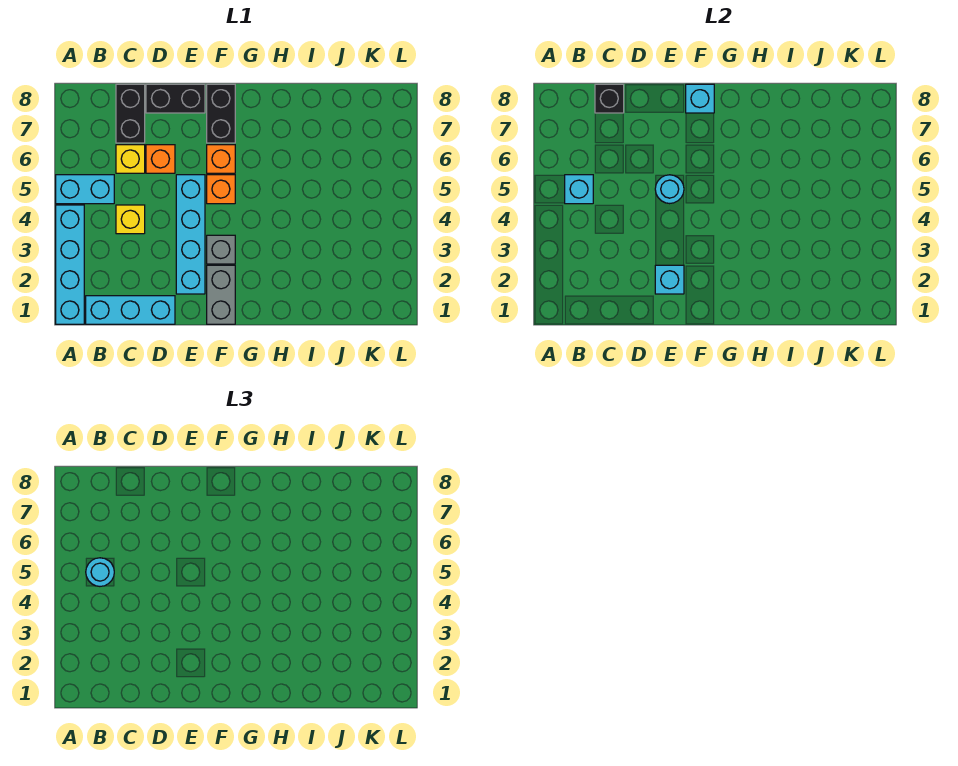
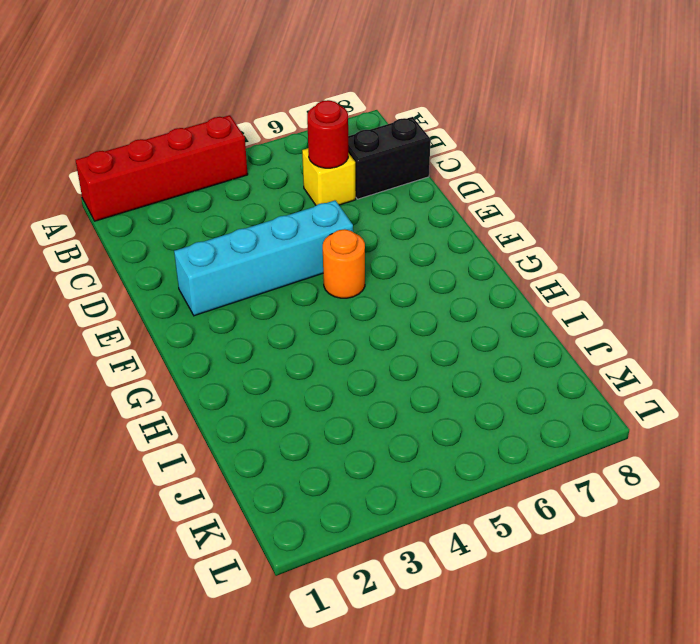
red 1x4 brick [76,115,248,221] -> cyan 1x4 brick [56,205,84,324]
red 1x1 round brick [307,100,348,168] -> none
orange 1x1 round brick [323,229,365,298] -> orange 1x1 brick [207,175,235,204]
none -> cyan 1x2 brick [56,175,114,204]
none -> cyan 1x3 brick [86,296,175,324]
none -> yellow 1x1 brick [116,205,145,234]

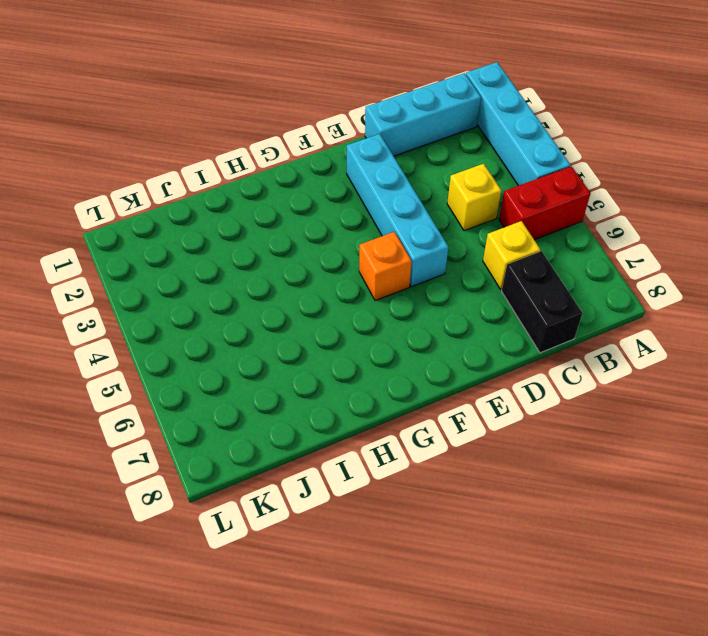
red 1x2 brick [499,166,591,240] -> cyan 1x2 brick [56,175,114,204]
none -> orange 1x1 brick [146,145,175,173]
none -> black 1x2 brick [146,84,205,113]
none -> grey 1x2 brick [207,265,235,324]

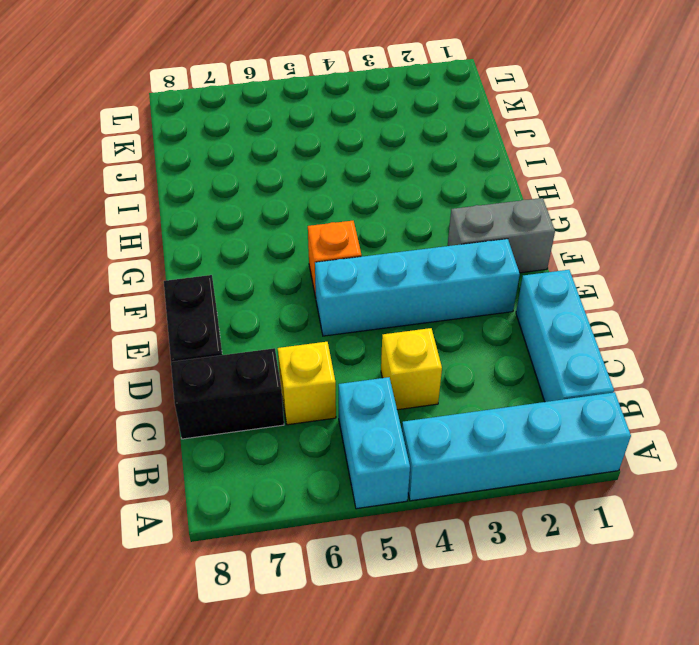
none -> orange 1x1 brick [146,145,175,173]
none -> grey 1x1 brick [207,235,235,264]
none -> orange 1x1 brick [207,145,235,173]

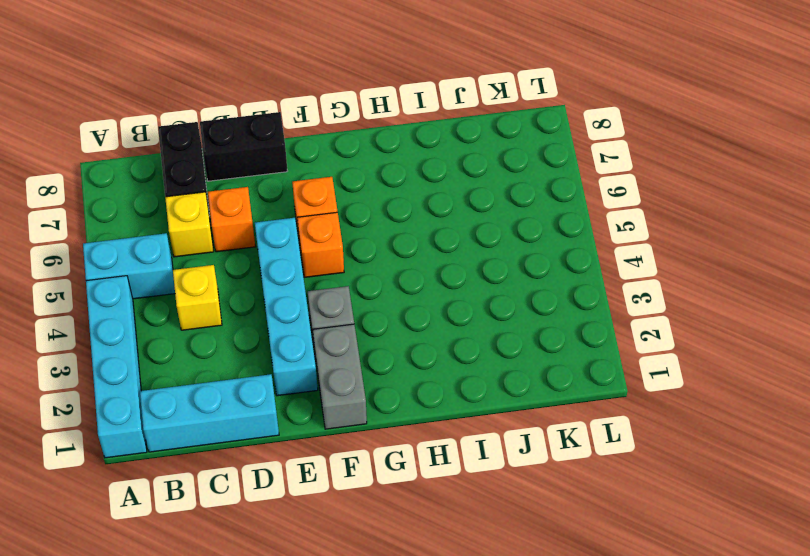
none -> black 1x2 brick [207,84,235,143]
none -> cyan 1x1 brick [565,175,593,204]
none -> black 1x1 brick [595,84,624,113]

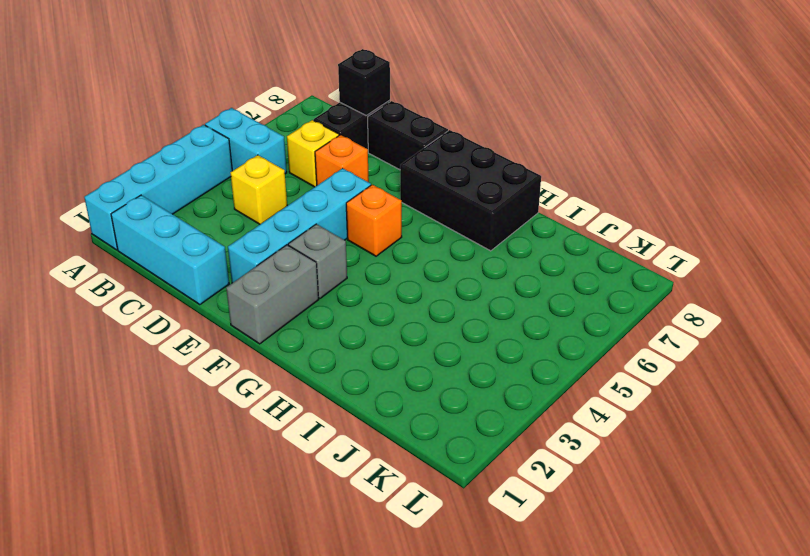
black 2x3 brick [400,130,541,251] -> black 1x2 brick [207,84,235,143]
none -> orange 1x1 brick [207,145,235,173]
none -> cyan 1x1 brick [565,175,593,204]
none -> cyan 1x1 brick [655,265,684,294]

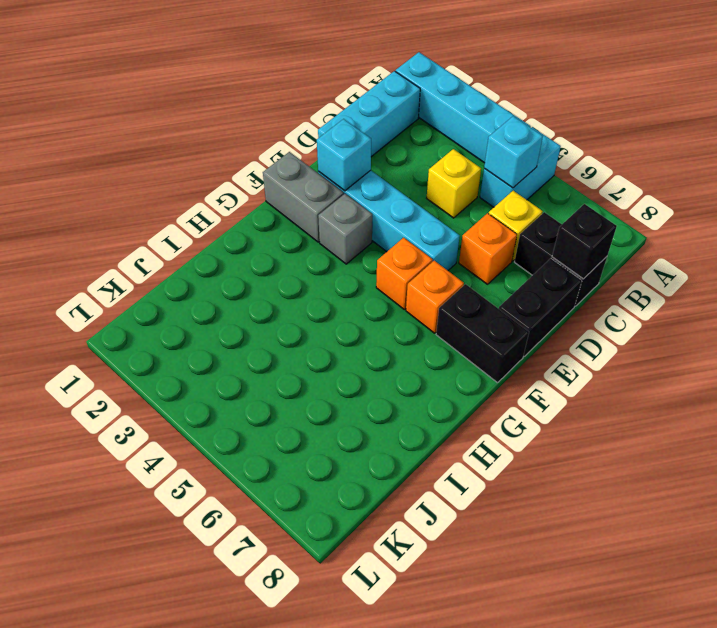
none -> cyan 1x1 round brick [655,175,684,204]
none -> cyan 1x1 brick [686,84,714,113]
none -> cyan 1x1 round brick [86,558,114,586]

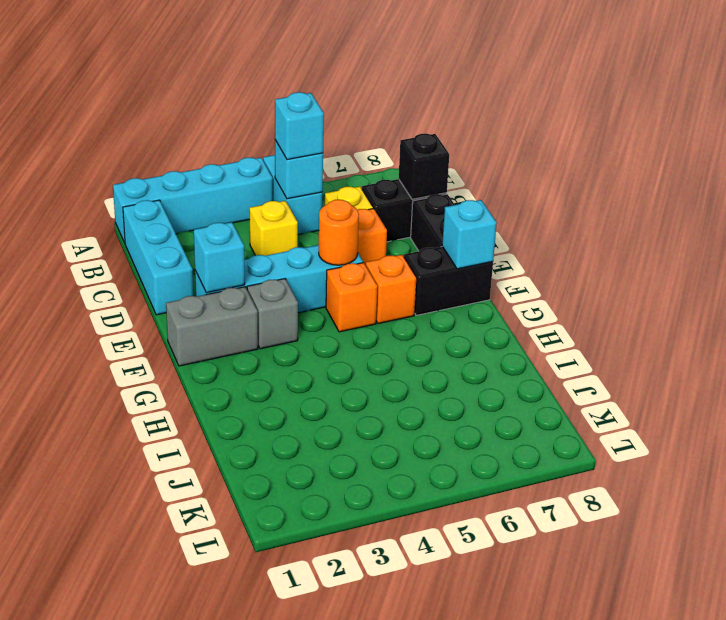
cyan 1x1 brick [275,92,324,160] -> cyan 1x1 round brick [86,558,114,586]
orange 1x1 round brick [319,200,359,265] -> cyan 1x1 round brick [655,175,684,204]

